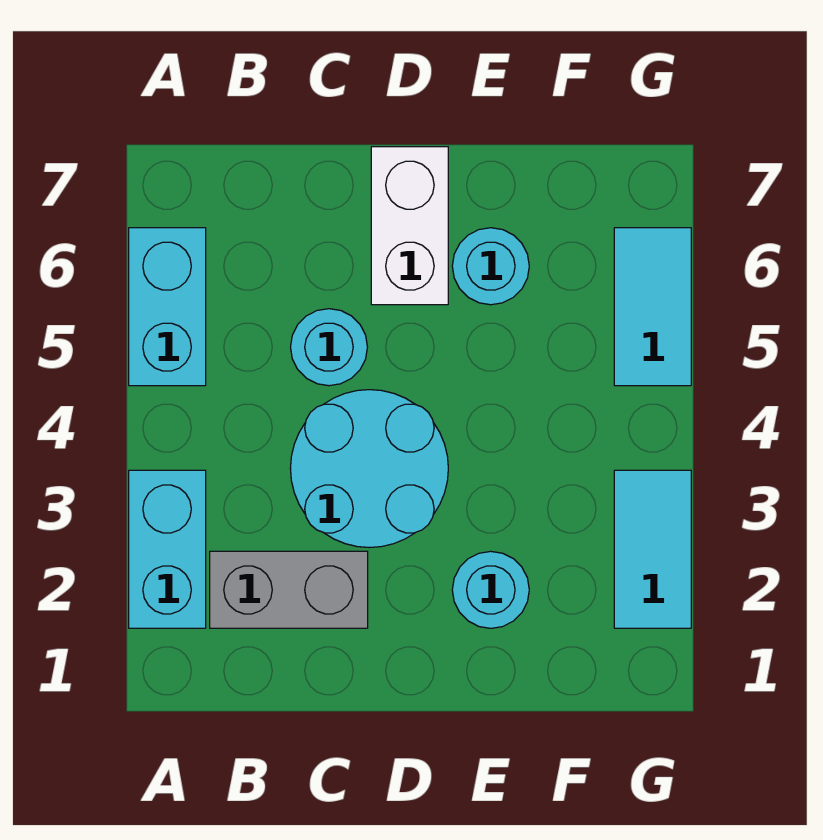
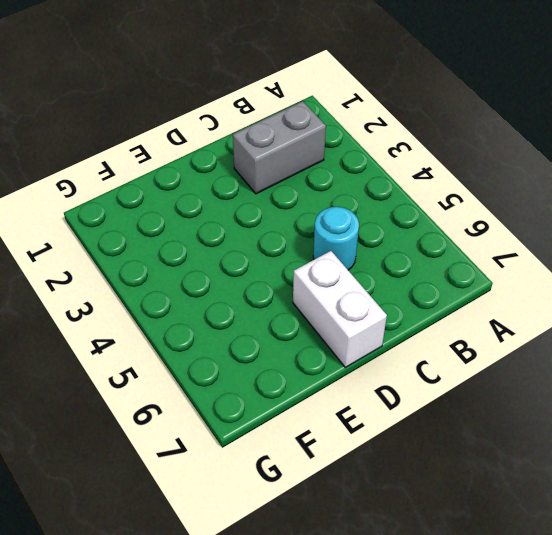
none -> cyan 1x2 brick [129,470,206,628]
none -> cyan 1x2 brick [129,228,206,386]

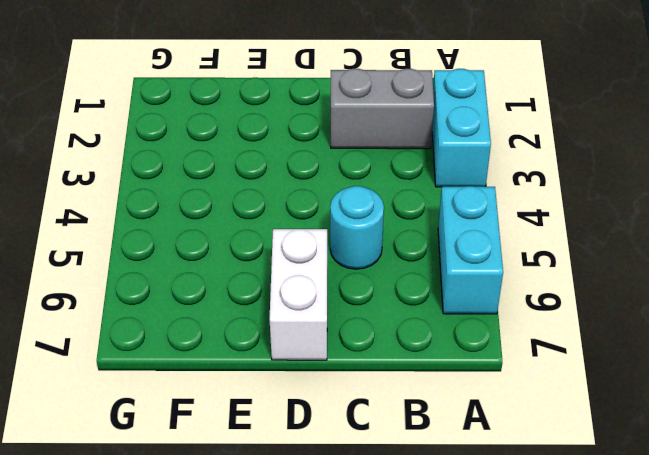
none -> cyan 2x2 round brick [290,390,448,548]
none -> cyan 1x1 round brick [452,551,529,628]

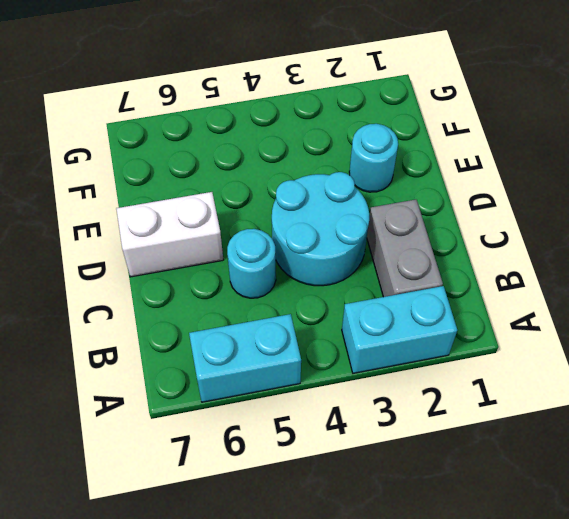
none -> cyan 1x1 round brick [452,228,529,305]
none -> cyan 1x2 tile [614,470,691,628]

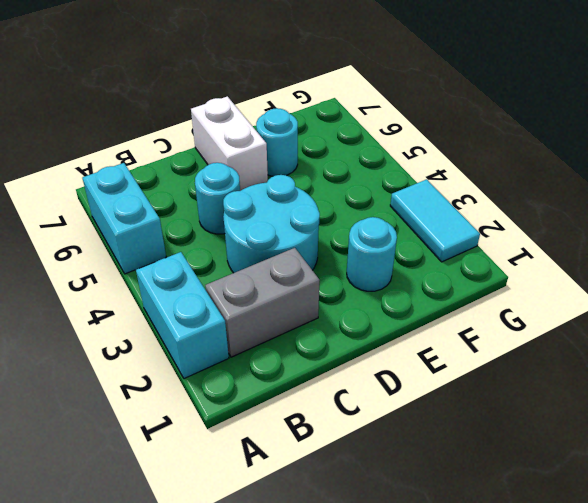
none -> cyan 1x2 tile [614,228,691,386]

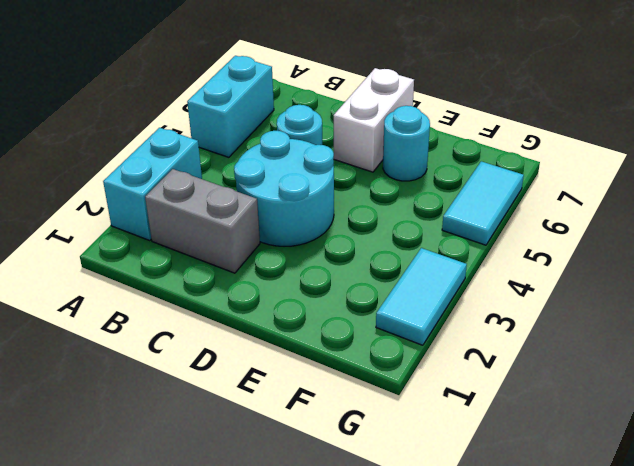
none -> cyan 1x1 round brick [452,551,529,628]

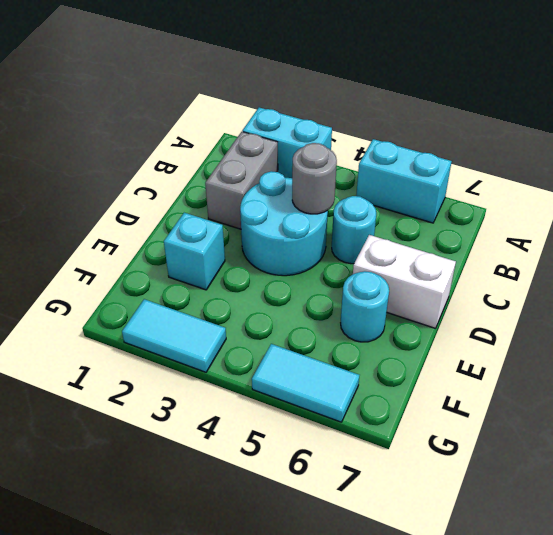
grey 1x1 round brick [292,143,337,214] -> none
cyan 1x1 brick [164,213,225,290] -> cyan 1x1 round brick [452,551,529,628]

